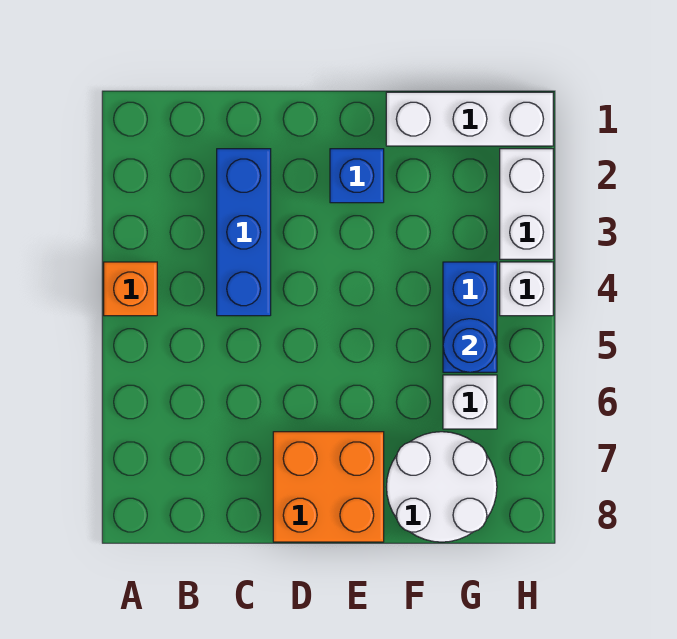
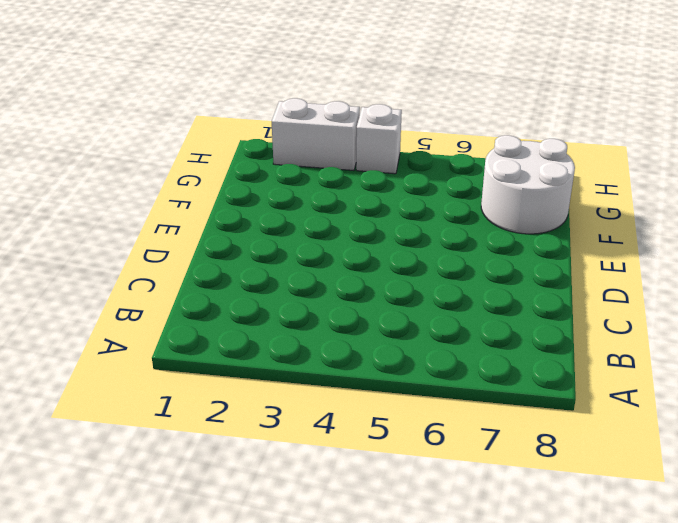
none -> orange 1x1 brick [104,262,157,316]
none -> blue 1x3 brick [217,149,271,316]

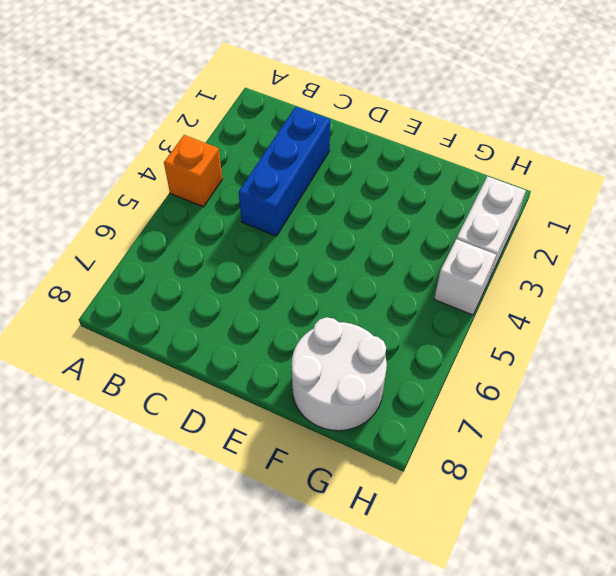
none -> orange 2x2 brick [273,432,384,542]
none -> blue 1x1 brick [330,149,384,203]

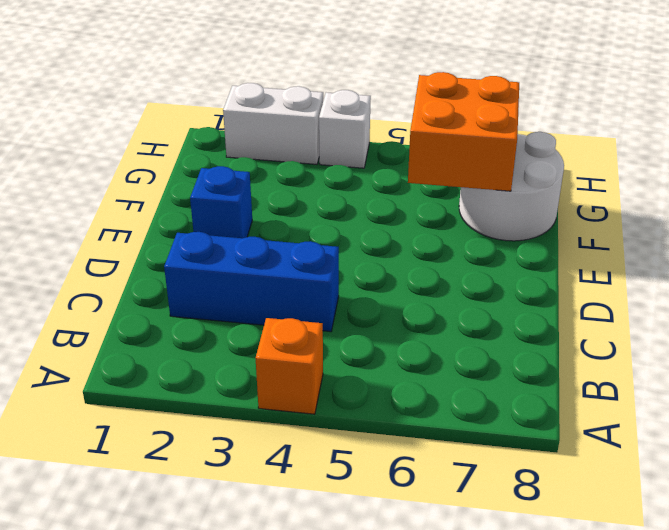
orange 2x2 brick [408,72,519,191] -> orange 2x2 brick moved to [273,432,384,542]
none -> white 1x3 brick [386,92,553,146]
none -> blue 1x2 brick [443,262,497,372]

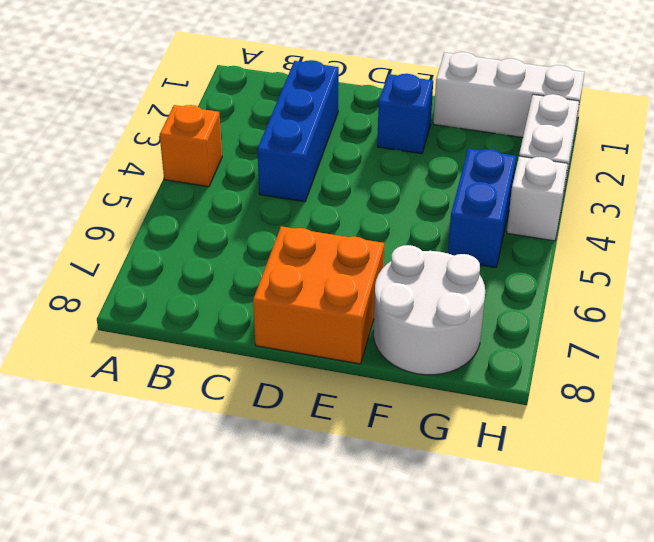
none -> white 1x1 brick [443,375,497,429]
none -> blue 1x1 round brick [443,319,497,372]

